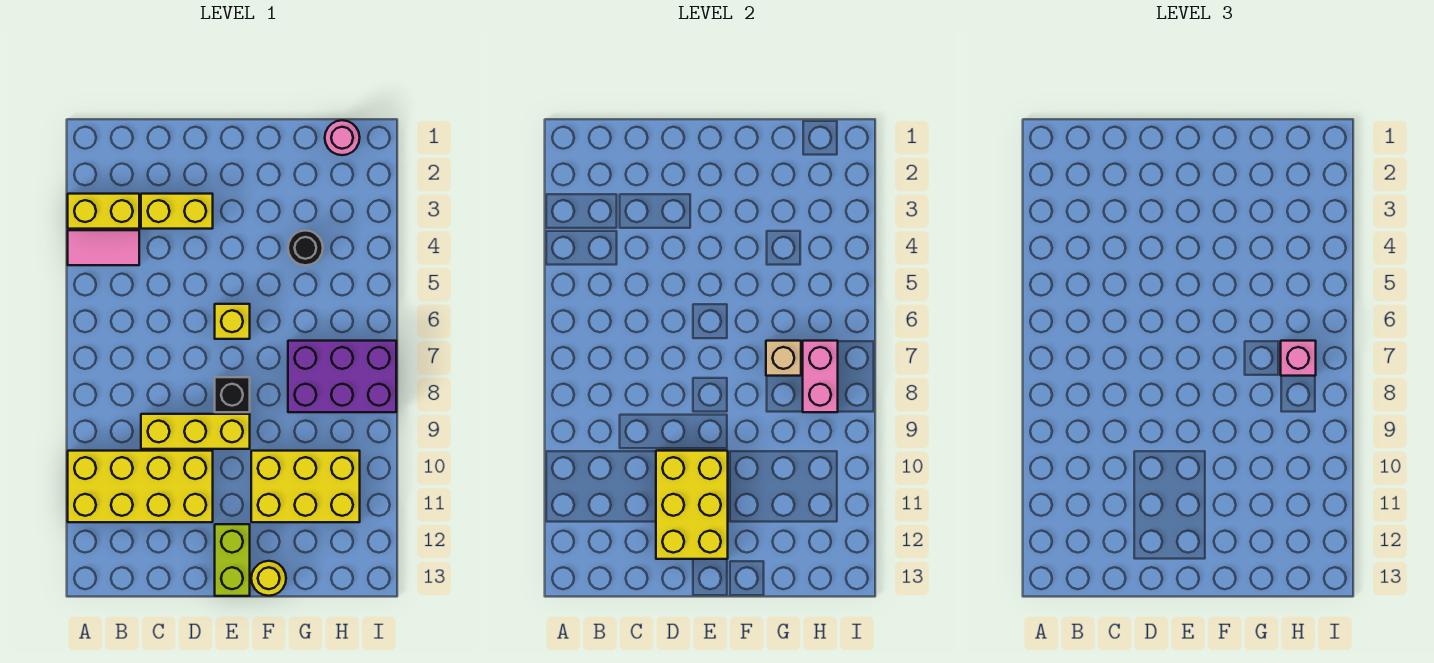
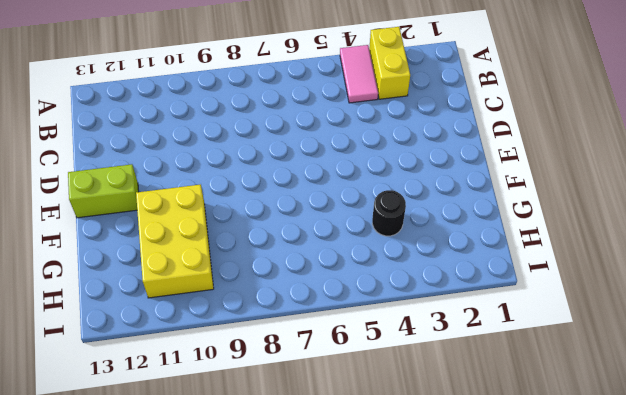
none -> yellow 2x4 brick [68,451,213,522]
none -> yellow 1x2 brick [141,194,213,229]
none -> yellow 1x3 brick [141,414,250,449]

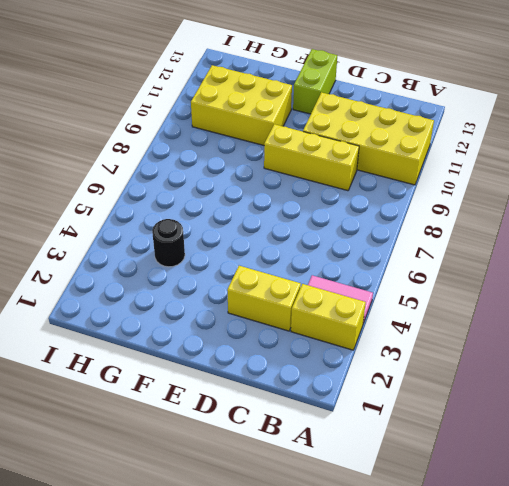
none -> yellow 1x1 brick [215,304,250,339]
none -> black 1x1 brick [215,377,250,412]
none -> yellow 1x1 round brick [251,561,286,596]

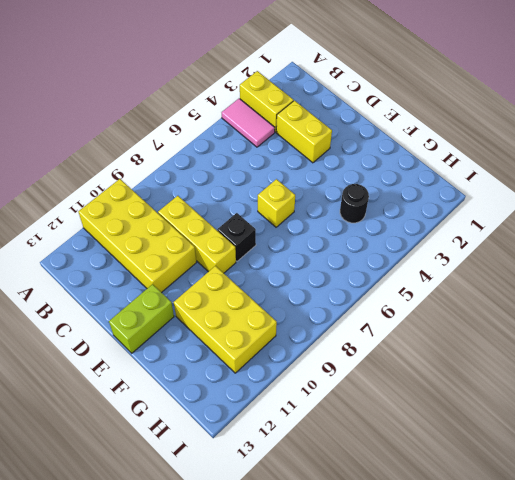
none -> yellow 1x1 round brick [251,561,286,596]
none -> purple 2x3 brick [288,341,396,412]
none -> pink 1x1 round brick [325,120,360,155]

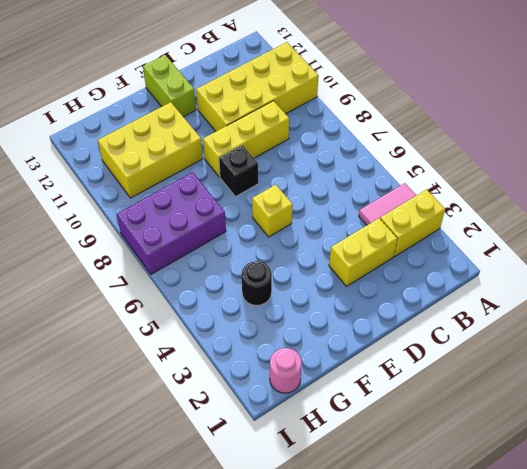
none -> yellow 1x1 round brick [251,561,286,596]
none -> yellow 2x3 brick [656,451,728,559]
none -> tan 1x1 brick [766,341,801,376]

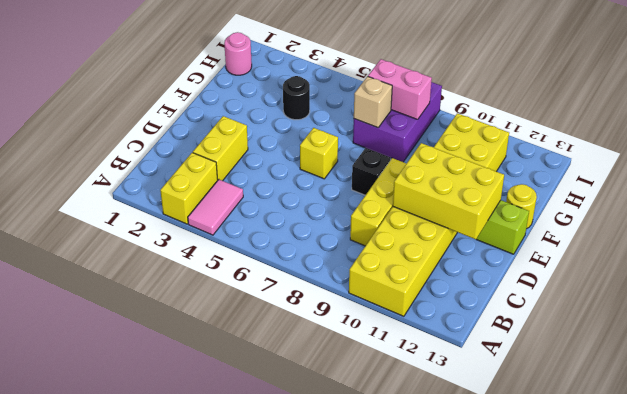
none -> pink 1x1 brick [1281,341,1316,376]

